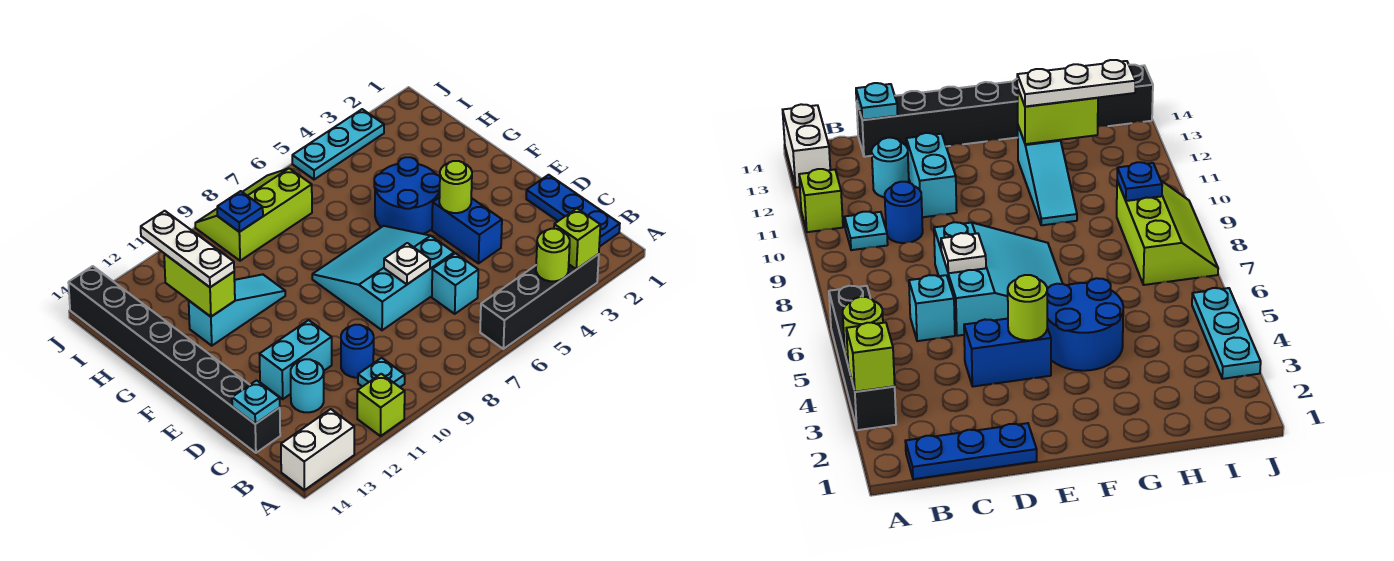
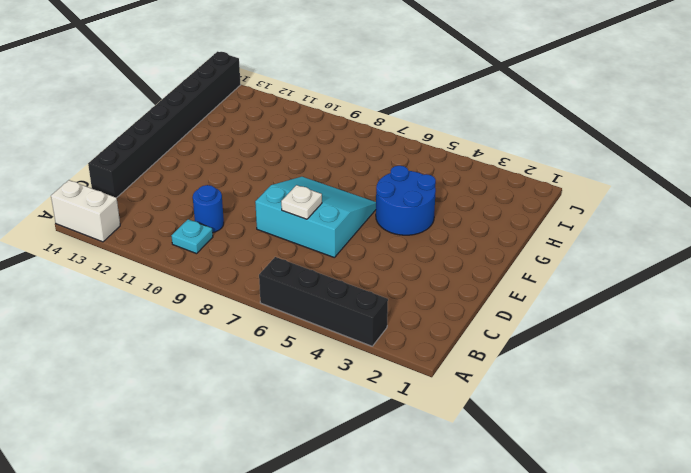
none -> lime 1x1 brick [357,374,405,436]
none -> blue 1x3 plate [526,175,620,247]
none -> cyan 1x1 brick [432,253,478,314]

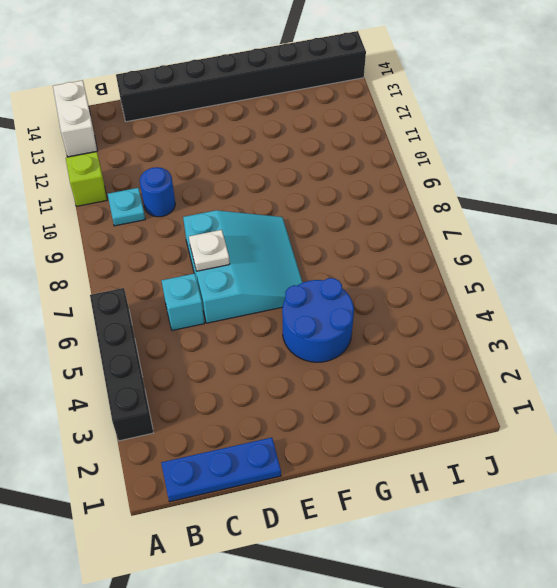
none -> cyan 1x1 round brick [291,359,324,412]
none -> blue 1x2 brick [432,197,502,263]
none -> cyan 1x2 brick [260,320,332,399]

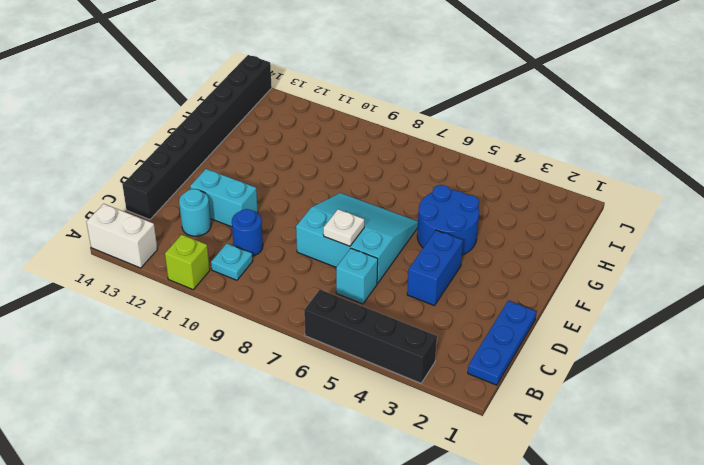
none -> cyan 1x3 slope [189,275,285,346]
none -> lime 2x3 slope [195,168,312,261]
none -> cyan 1x3 plate [292,109,384,180]

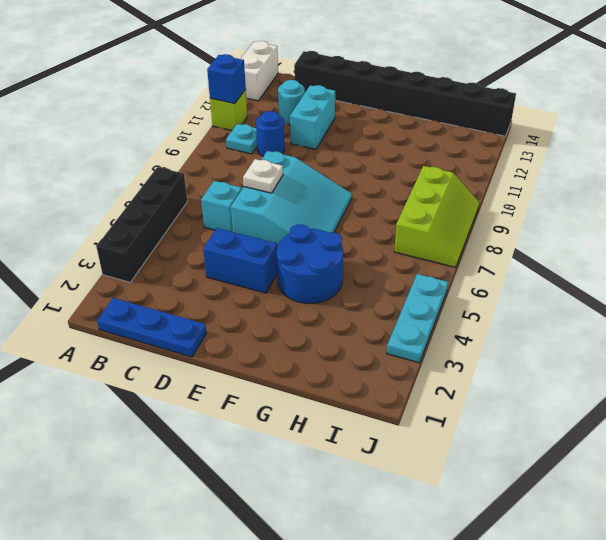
blue 1x1 brick [207,54,246,104] -> none
none -> cyan 1x3 slope [189,275,285,346]
none -> lime 1x1 brick [554,209,600,269]
none -> lime 1x1 round brick [536,229,570,281]

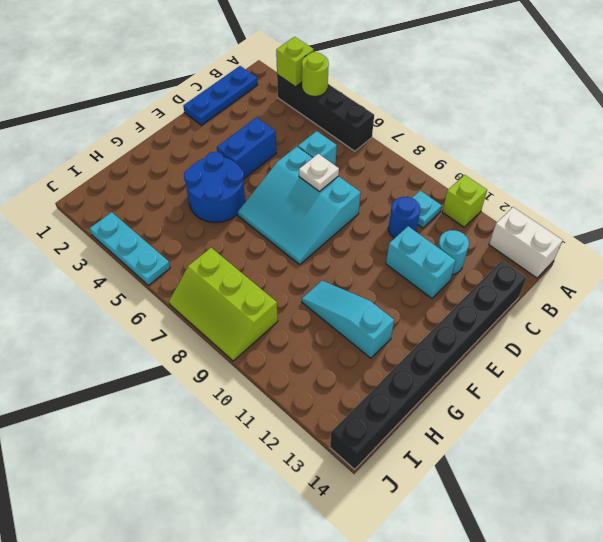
none -> cyan 1x1 plate [232,380,280,424]
none -> lime 1x1 round brick [439,161,472,213]
none -> lime 1x2 brick [164,254,235,317]

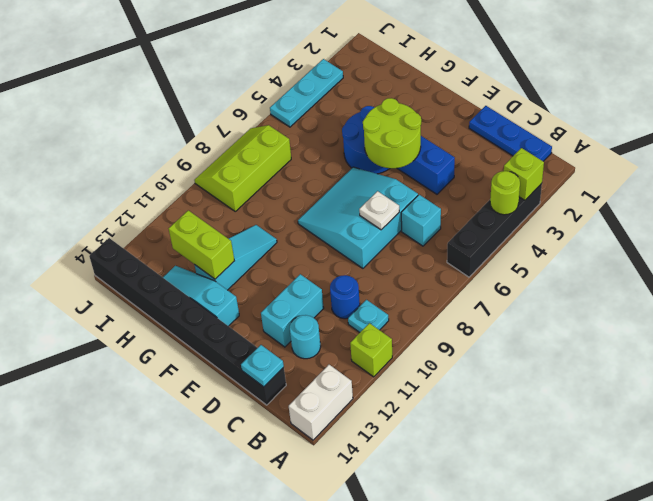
lime 2x2 round brick [363,98,421,168] -> lime 1x1 round brick [439,161,472,213]
cyan 1x3 slope [163,266,239,326] -> none
none -> blue 1x1 plate [217,191,263,232]
none -> white 1x3 plate [141,211,234,287]

